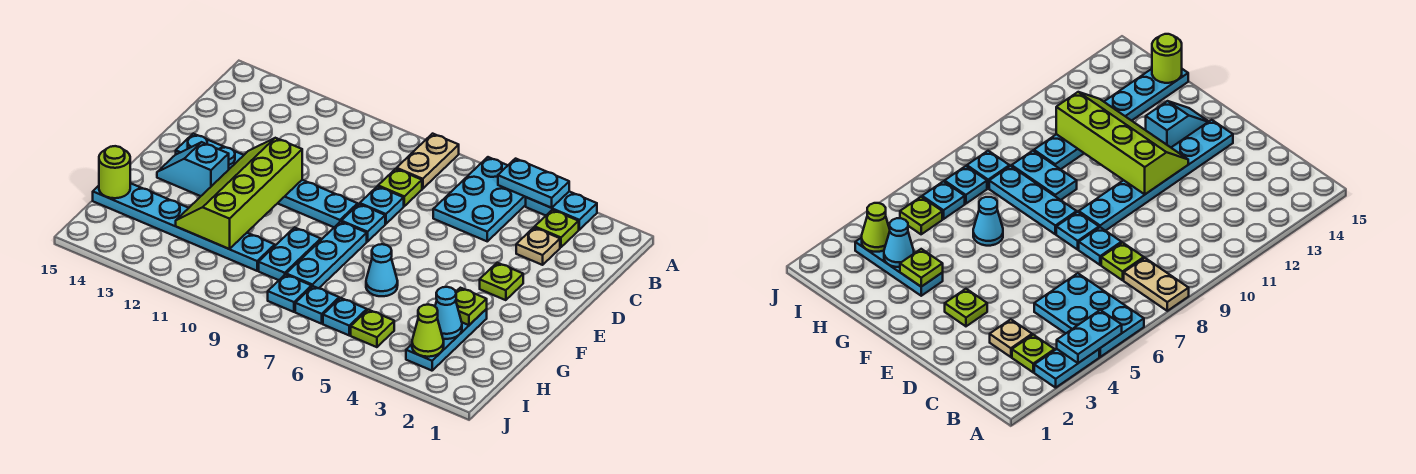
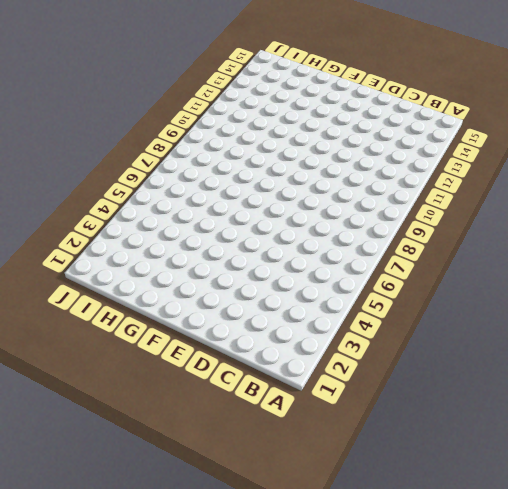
none -> cyan 1x2 plate [526,192,597,230]
none -> cyan 2x3 plate [433,157,526,241]
none -> tan 1x2 plate [397,134,459,189]

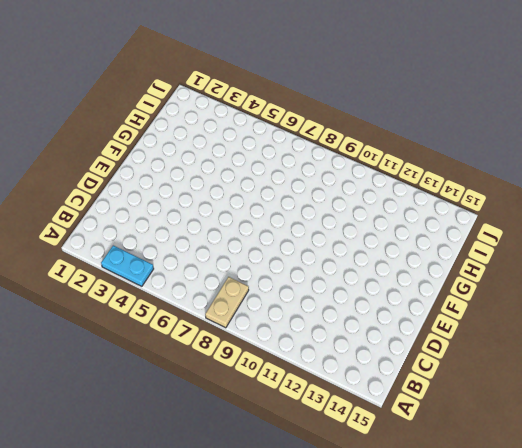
none -> cyan 2x3 plate [433,157,526,241]
none -> lime 1x1 plate [535,210,579,247]
none -> tan 1x1 plate [516,227,560,265]

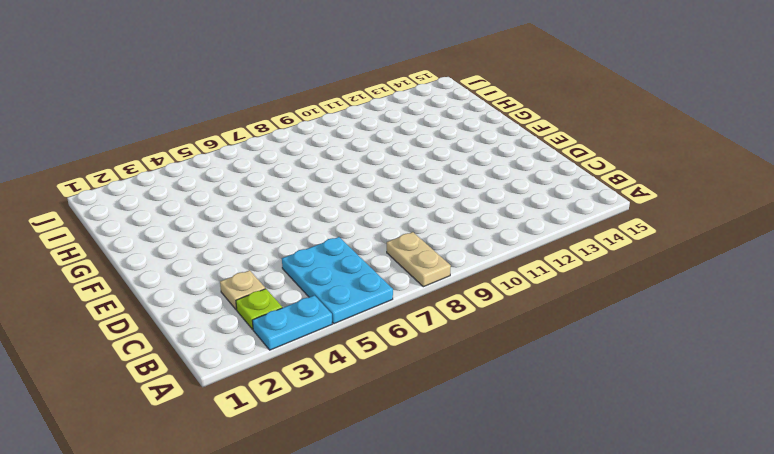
none -> lime 1x1 plate [378,169,422,206]
none -> cyan 1x1 plate [360,186,404,224]
none -> lime 1x1 plate [480,263,523,300]

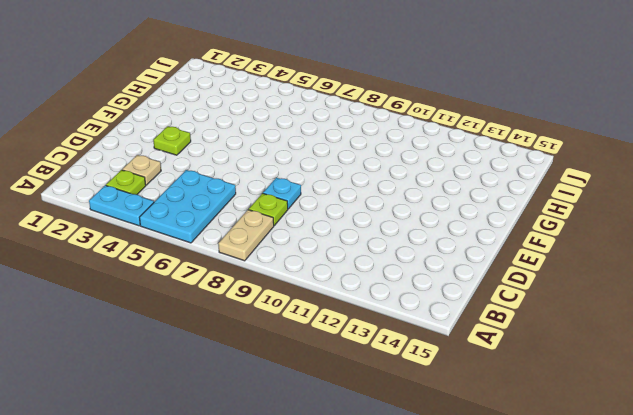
none -> cyan 1x1 plate [341,204,385,242]
none -> cyan 1x6 plate [176,134,358,227]
none -> cyan 1x3 plate [286,222,367,288]

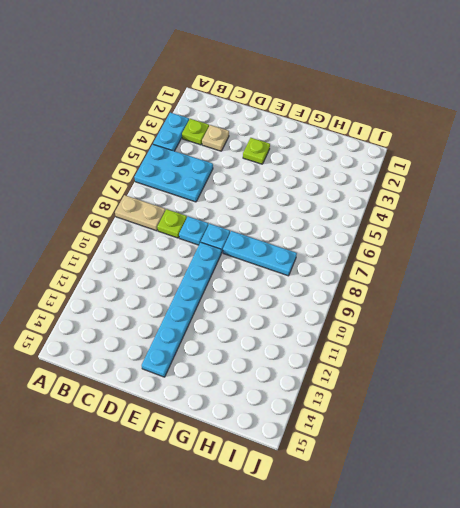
none -> cyan 1x2 slope [157,142,229,196]
none -> cyan 1x3 plate [406,309,487,371]
none -> cyan 1x1 cone [366,244,398,296]

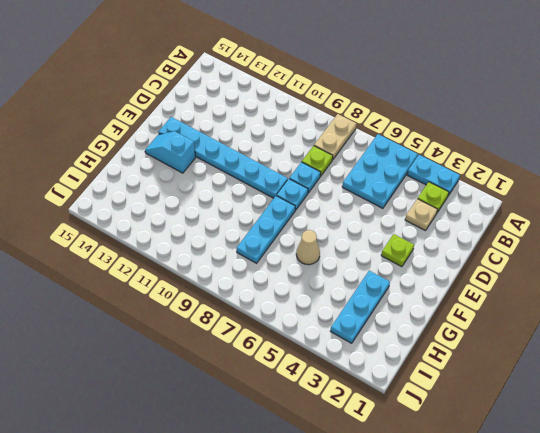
tan 1x1 cone [296,230,320,265] -> cyan 1x1 cone [366,244,398,296]
none -> cyan 1x2 plate [259,227,321,280]
none -> cyan 1x6 plate [93,183,275,271]
none -> lime 1x1 plate [351,310,394,347]

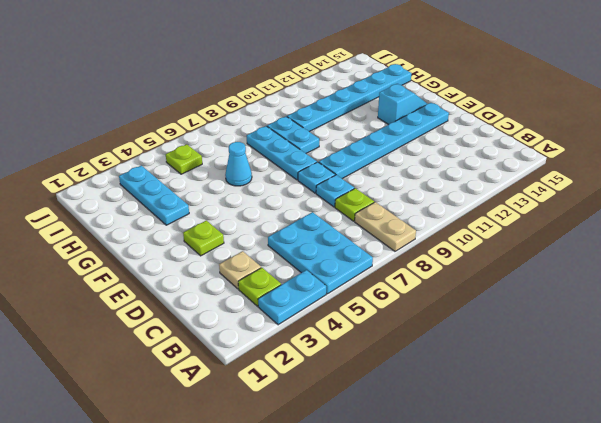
none -> cyan 1x1 plate [323,298,367,335]
none -> cyan 1x1 plate [295,286,339,324]
none -> cyan 1x1 plate [268,274,312,312]

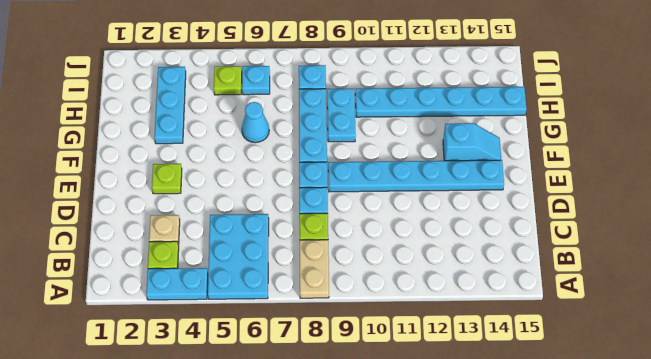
none -> cyan 1x1 plate [295,286,339,324]
none -> cyan 1x2 plate [498,159,569,208]
none -> lime 2x4 slope [176,138,302,249]

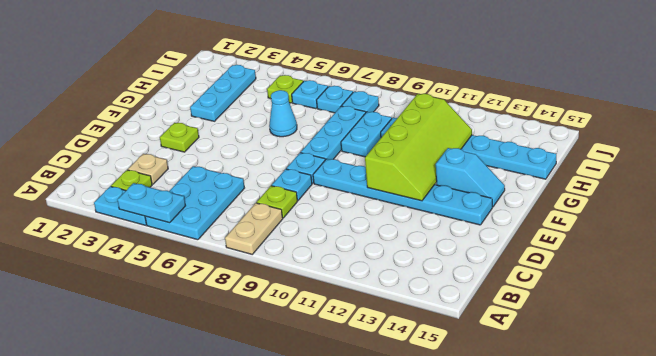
none -> lime 1x1 plate [456,288,487,325]
none -> cyan 1x1 cone [435,287,462,339]
none -> lime 1x1 round brick [99,146,130,198]

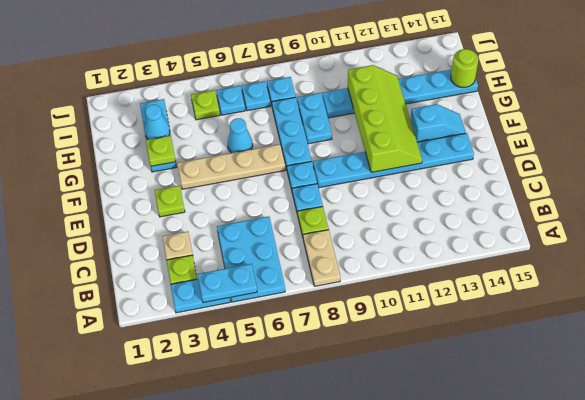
tan 1x4 plate [177,144,286,189] -> none
none -> lime 1x1 cone [412,305,444,357]

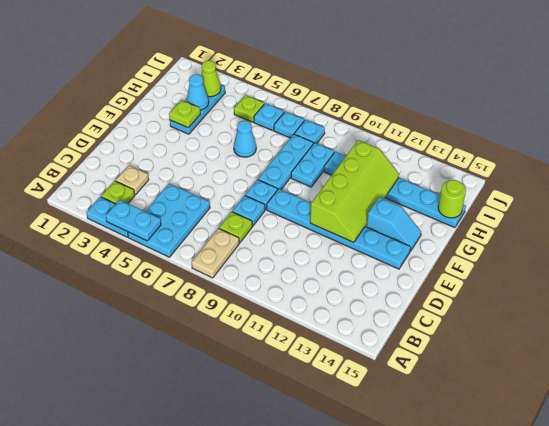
none -> lime 1x1 plate [480,263,523,300]

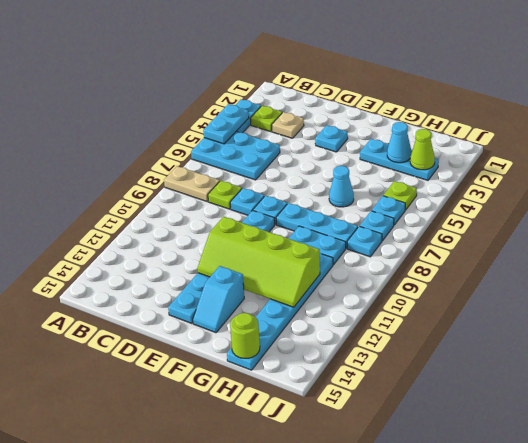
cyan 1x1 plate [315,125,348,152] -> lime 1x1 plate [480,263,523,300]
none -> lime 1x1 plate [456,288,487,325]

